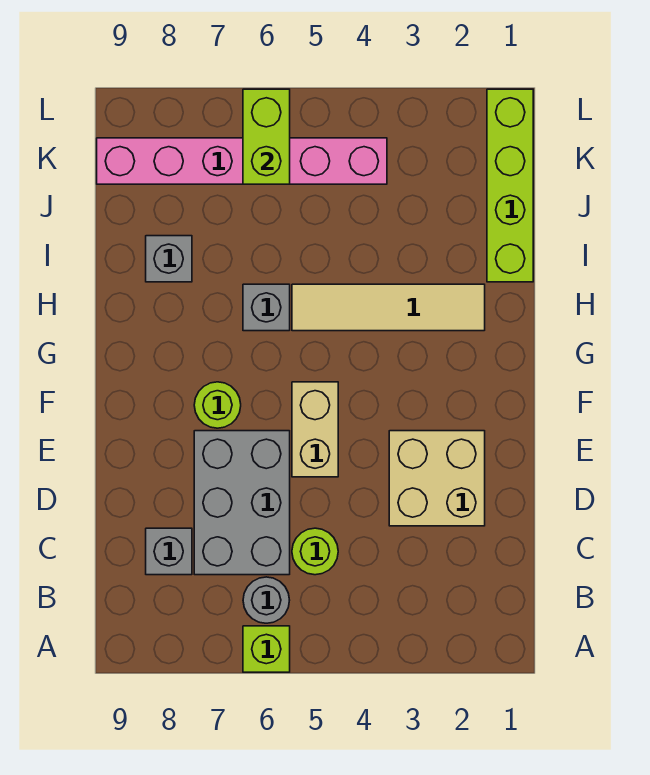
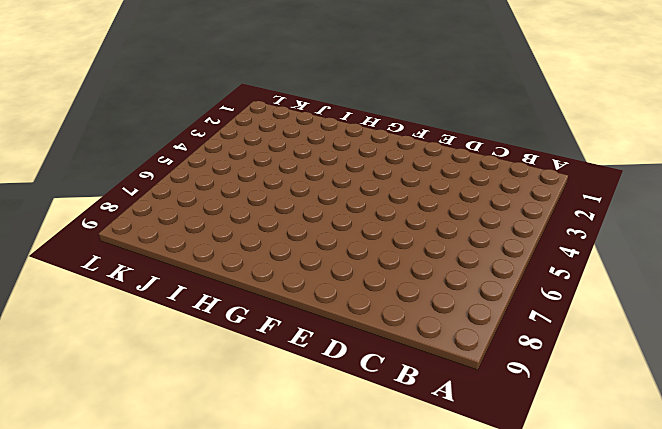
none -> lime 1x1 brick [243,626,290,672]
none -> grey 1x1 round brick [243,577,290,623]
none -> lime 1x1 round brick [292,528,338,575]

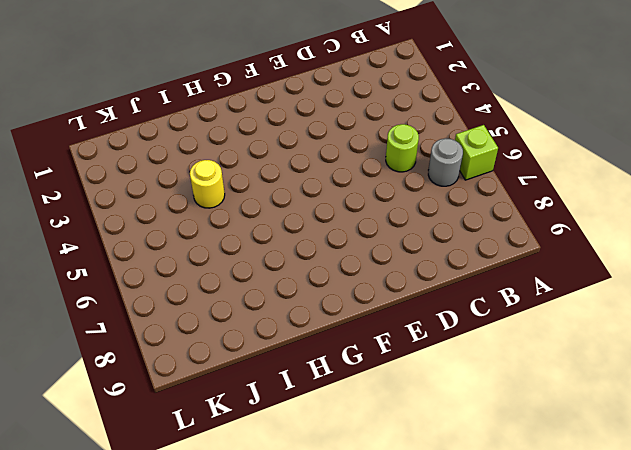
yellow 1x1 round brick [190,160,225,208] -> none
none -> grey 2x3 brick [194,431,290,575]
none -> grey 1x1 brick [146,528,192,575]
none -> tan 2x2 brick [389,431,485,526]

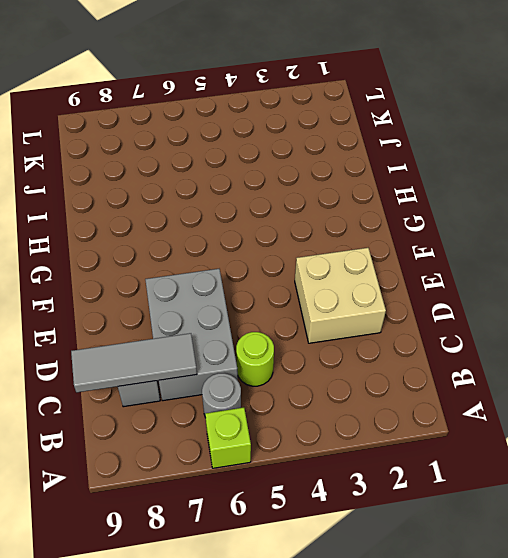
grey 1x3 tile [71,333,197,392] -> none
none -> tan 1x2 brick [292,382,338,477]
none -> lime 1x1 round brick [194,382,241,428]
none -> tan 1x4 tile [292,284,485,331]

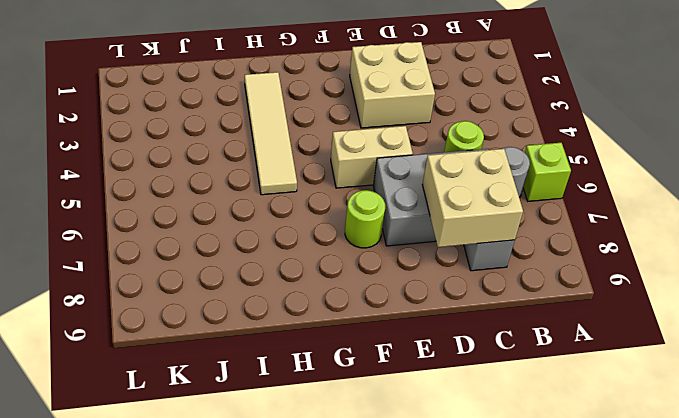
tan 2x2 brick [422,149,523,247] -> none
none -> grey 1x1 brick [243,284,290,331]
none -> lime 1x4 brick [487,89,533,282]
none -> grey 1x1 brick [146,236,192,282]

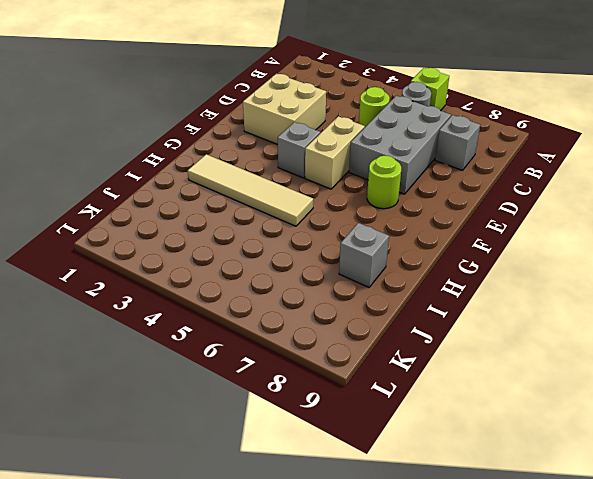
grey 1x1 brick [277,122,320,178] -> grey 1x1 brick moved to [243,284,290,331]
none -> lime 1x4 brick [487,89,533,282]
none -> pink 1x6 brick [97,138,387,184]
none -> lime 1x2 brick [243,89,290,184]

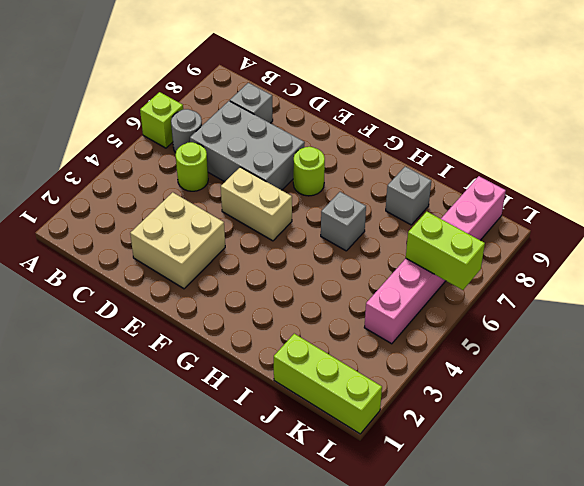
lime 1x3 brick [274,334,382,434] -> lime 1x4 brick [487,89,533,282]
none -> tan 1x4 tile [292,284,485,331]

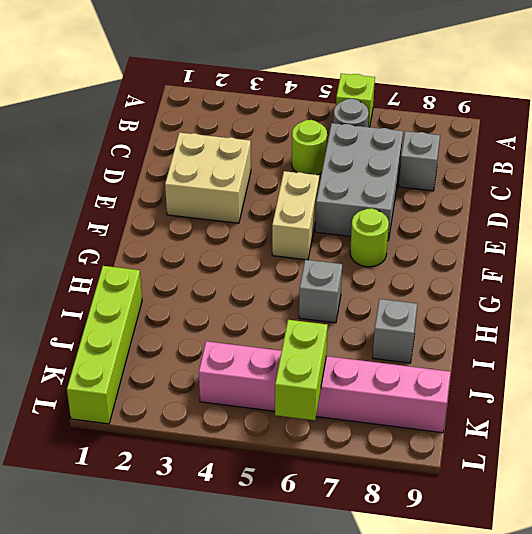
none -> tan 1x4 tile [292,284,485,331]

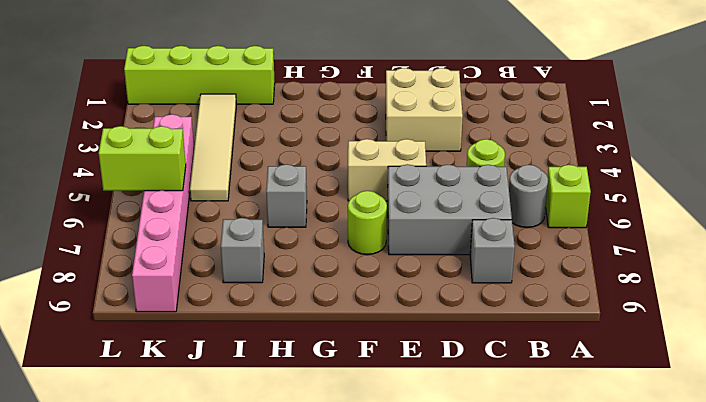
tan 1x4 tile [190,94,236,201] -> tan 1x4 tile moved to [292,284,485,331]

